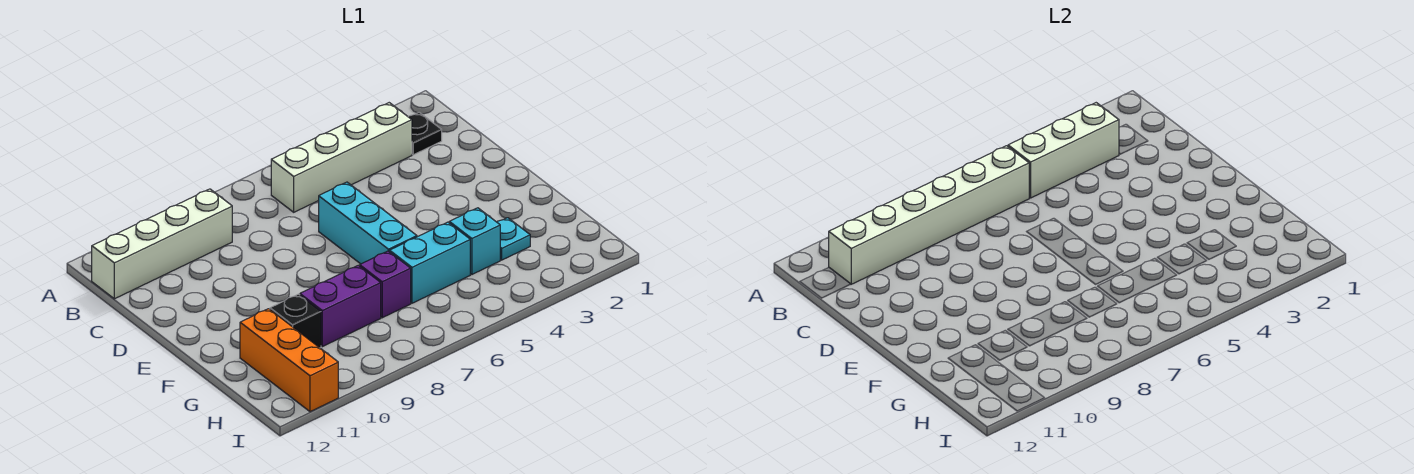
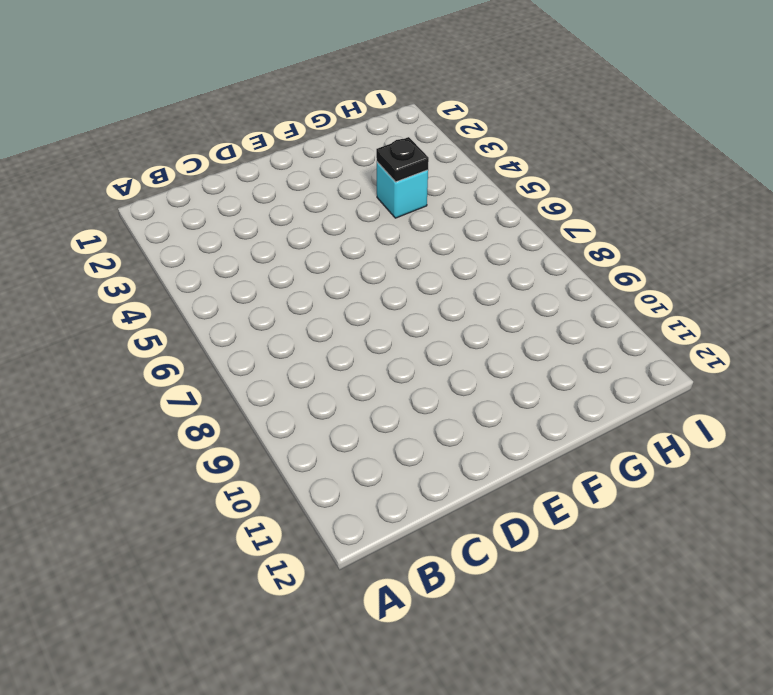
black 1x1 plate [376,137,429,182] -> black 1x1 plate moved to [408,112,442,155]
none -> white 1x4 brick [271,103,412,212]
none -> white 1x4 brick [92,189,232,299]
none -> cyan 1x3 brick [319,182,417,264]

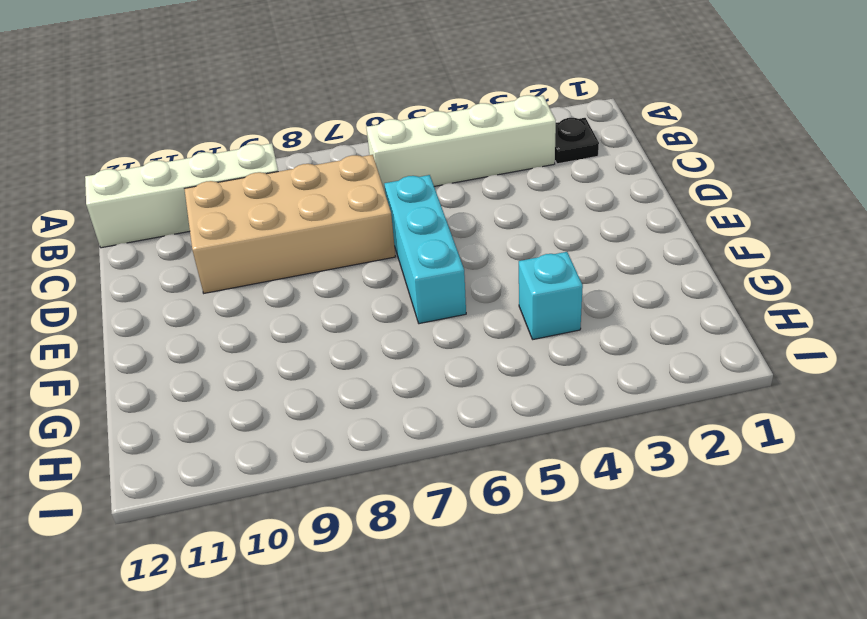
tan 2x4 brick [185,155,395,293] -> none
none -> cyan 1x1 plate [497,218,530,260]
none -> cyan 1x2 brick [390,222,470,303]
none -> purple 1x1 brick [360,251,411,318]

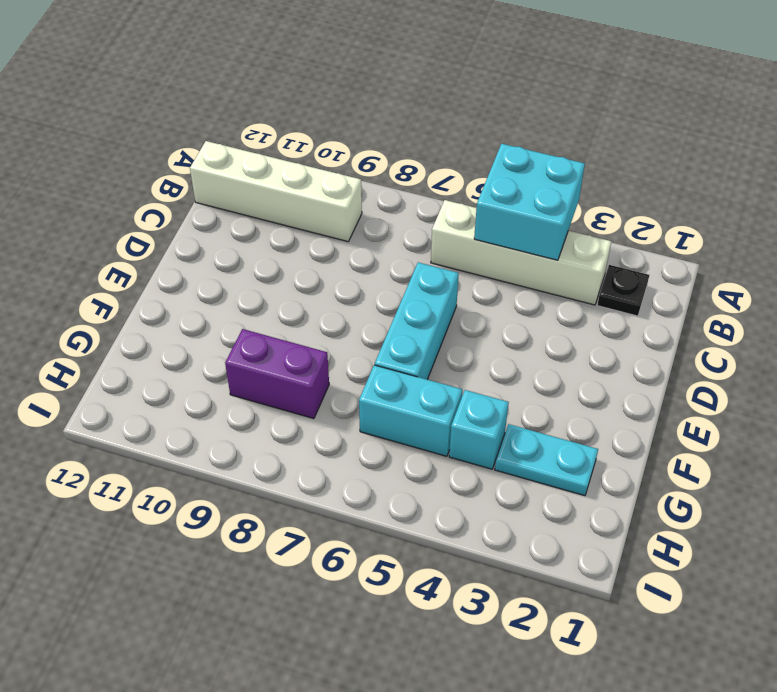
cyan 2x2 brick [474,144,585,260] -> white 1x3 brick [1008,103,1119,198]
cyan 1x2 plate [495,424,598,496] -> cyan 1x1 plate [497,218,530,260]
none -> purple 1x1 brick [360,251,411,318]
none -> black 1x1 brick [270,294,321,348]
none -> orange 1x3 brick [240,309,338,412]

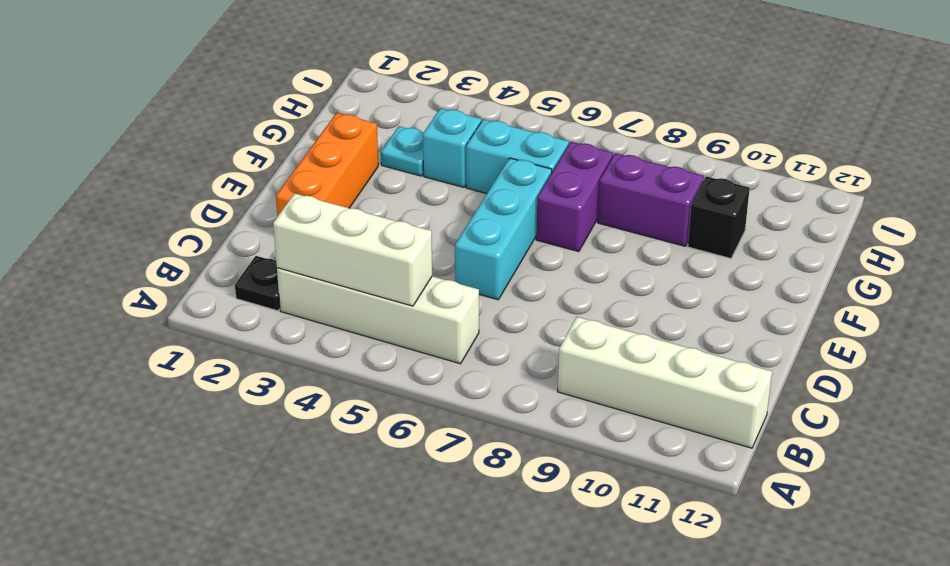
orange 1x3 brick [276,113,378,216] -> orange 1x3 brick moved to [240,309,338,412]
purple 1x2 brick [536,142,613,252] -> purple 1x1 brick [360,251,411,318]
none -> white 1x6 brick [829,146,1029,284]

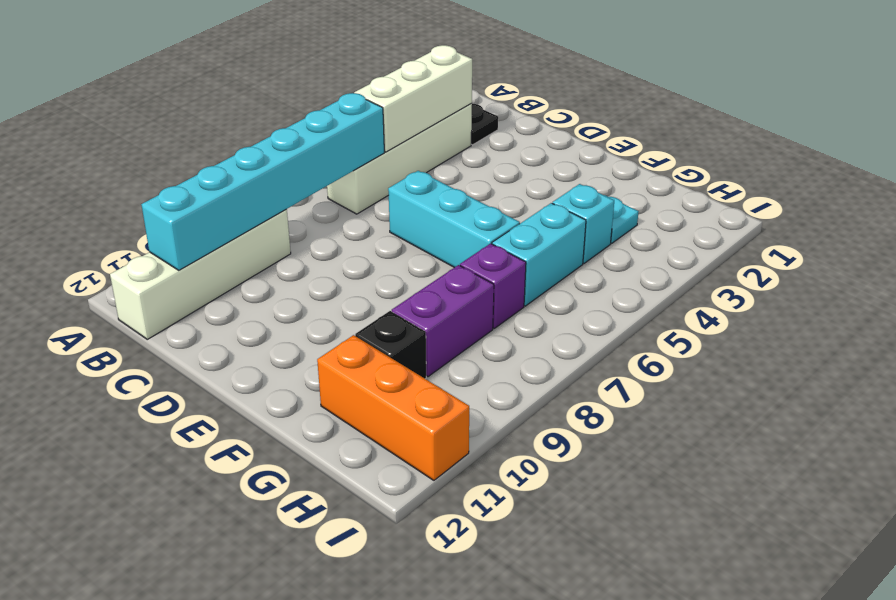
cyan 1x6 brick [141,93,384,270] -> white 1x6 brick [829,146,1029,284]

